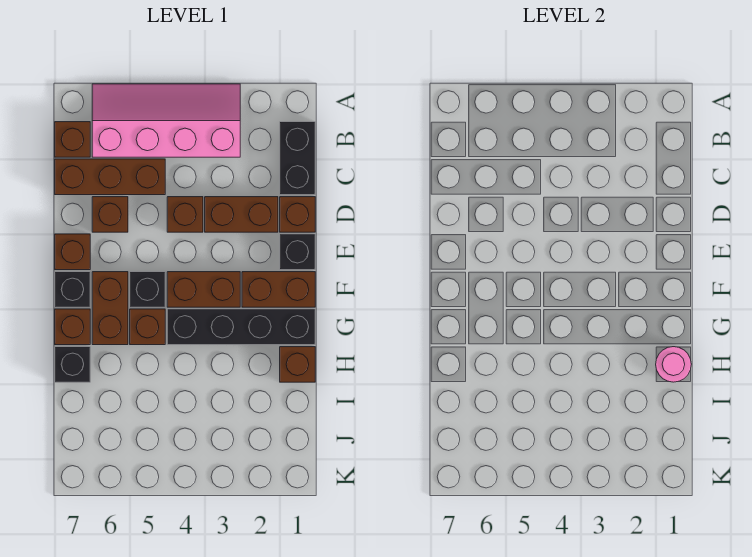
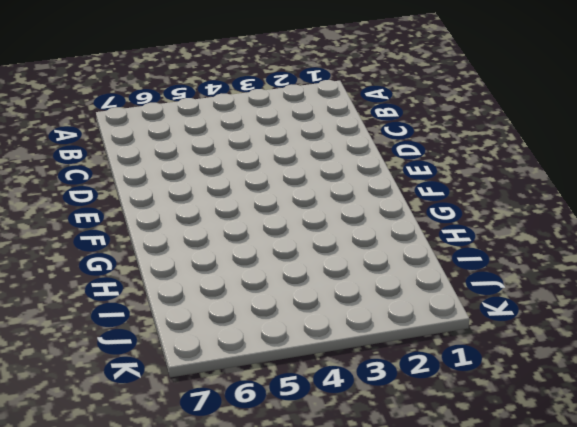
none -> pink 2x4 slope [92,84,240,157]
none -> black 1x2 brick [280,122,315,195]
none -> brown 1x1 brick [55,122,90,157]

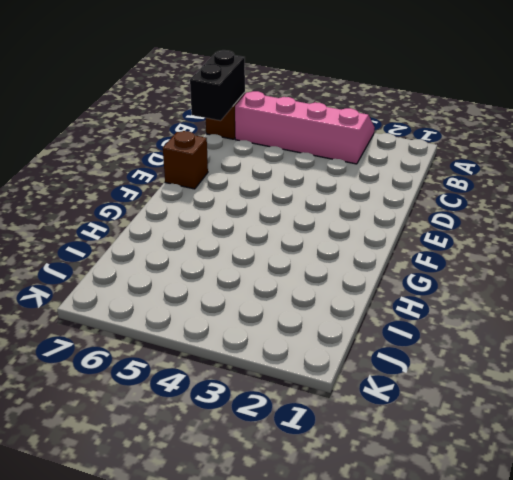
black 1x2 brick [190,50,245,121] -> black 1x2 brick moved to [280,122,315,195]
none -> brown 1x3 brick [55,159,165,195]
none -> brown 1x1 brick [280,197,315,232]
none -> brown 1x2 brick [205,197,278,232]

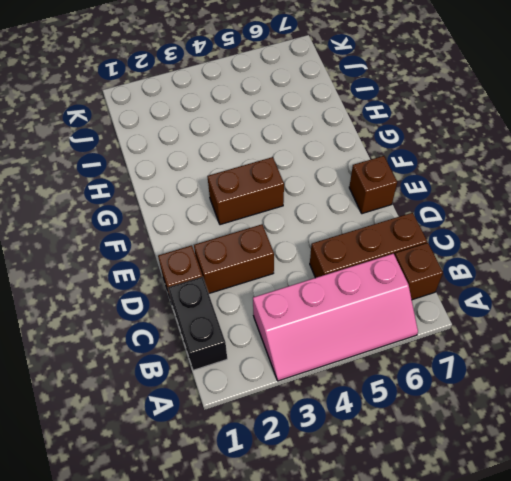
none -> brown 1x1 brick [167,197,203,232]
none -> brown 1x1 brick [92,197,128,232]
none -> black 1x1 brick [280,234,315,270]

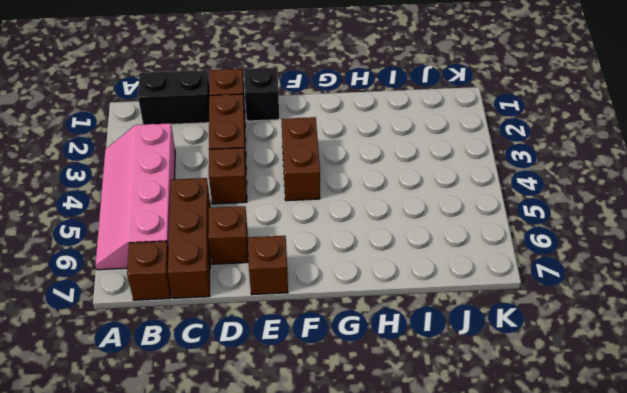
none -> brown 1x2 brick [242,272,315,307]
none -> black 1x1 brick [130,272,165,307]
none -> brown 1x2 brick [92,272,128,345]

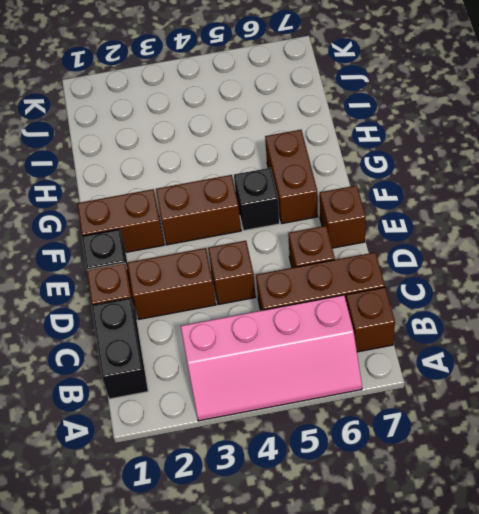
none -> black 1x1 brick [55,272,90,307]
none -> black 1x4 brick [167,309,315,345]
none -> brown 1x1 brick [130,309,165,345]

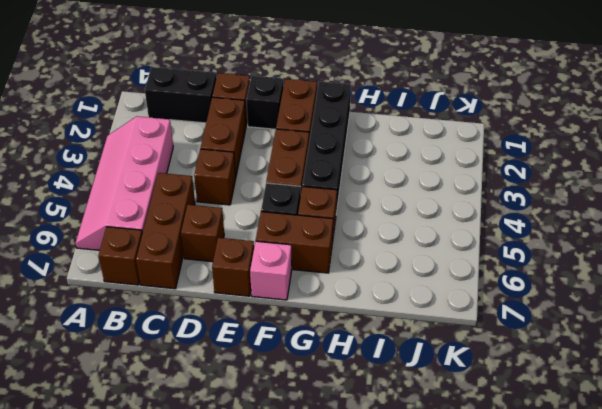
pink 1x1 brick [250,241,292,300] -> black 1x1 brick [55,272,90,307]
none -> brown 1x1 brick [55,309,90,345]
none -> brown 1x1 brick [280,347,315,382]
none -> black 1x1 brick [55,347,90,382]

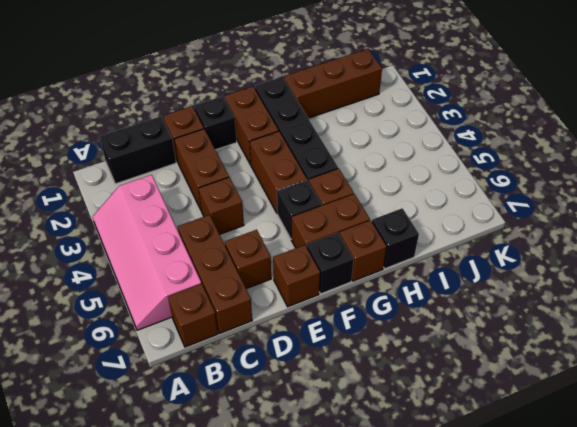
brown 1x3 brick [284,49,382,118] -> brown 1x1 brick [280,347,315,382]
none -> pink 1x1 round brick [656,347,691,382]

